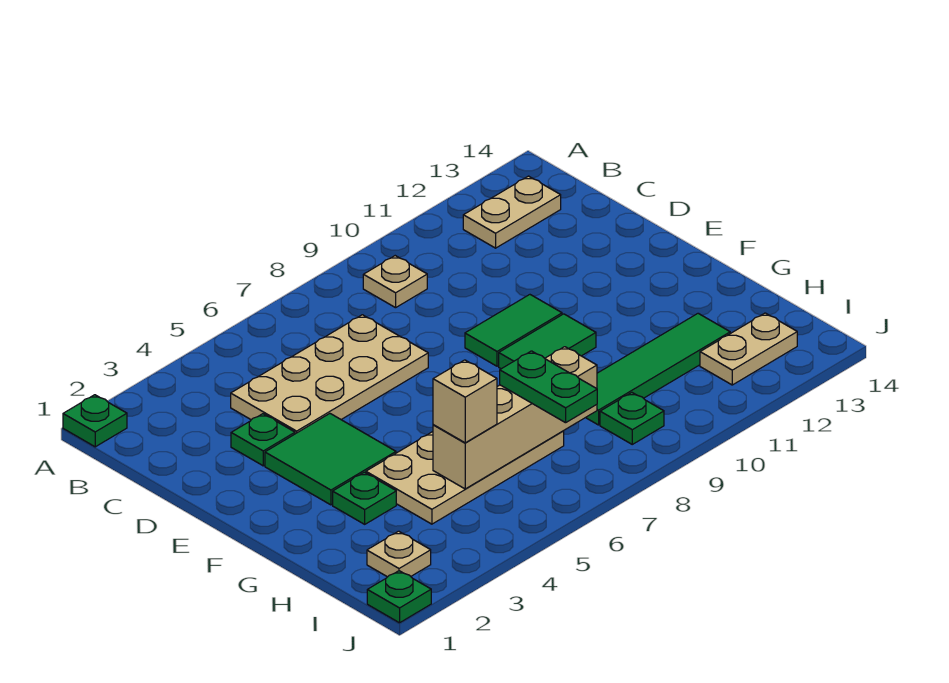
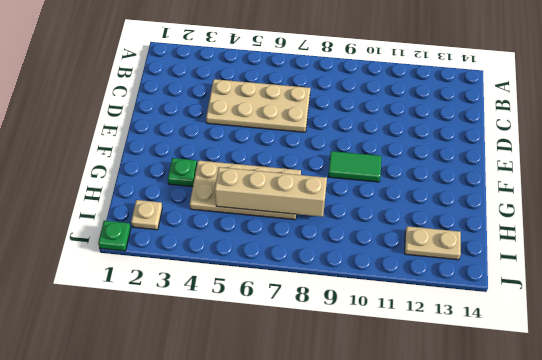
none -> green 1x1 plate [63,395,127,447]
none -> tan 1x1 plate [363,256,427,308]
none -> tan 1x2 plate [463,176,561,248]

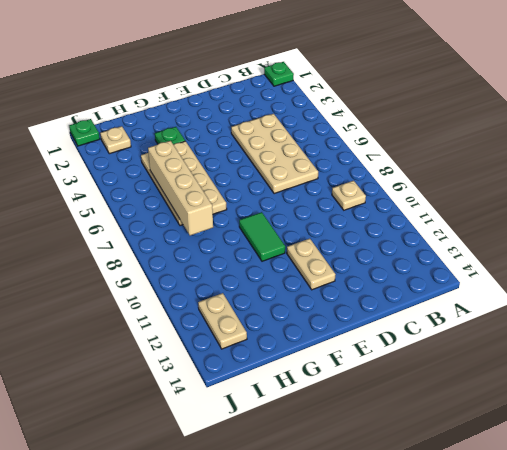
tan 1x2 plate [287,239,336,290] -> tan 1x2 plate moved to [463,176,561,248]
none -> green 1x1 plate [231,414,295,466]
none -> green 2x2 tile [265,414,396,505]
none -> green 1x2 tile [465,295,562,366]

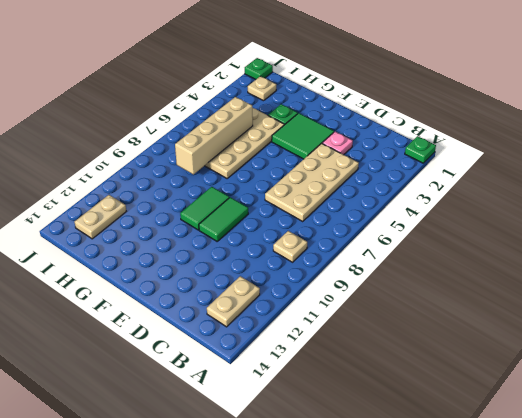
pink 1x1 plate [322,132,353,155] -> green 1x1 plate [231,414,295,466]
none -> green 1x4 tile [586,313,730,425]
none -> green 1x1 plate [600,393,664,444]
none -> tan 1x1 brick [433,360,497,443]

